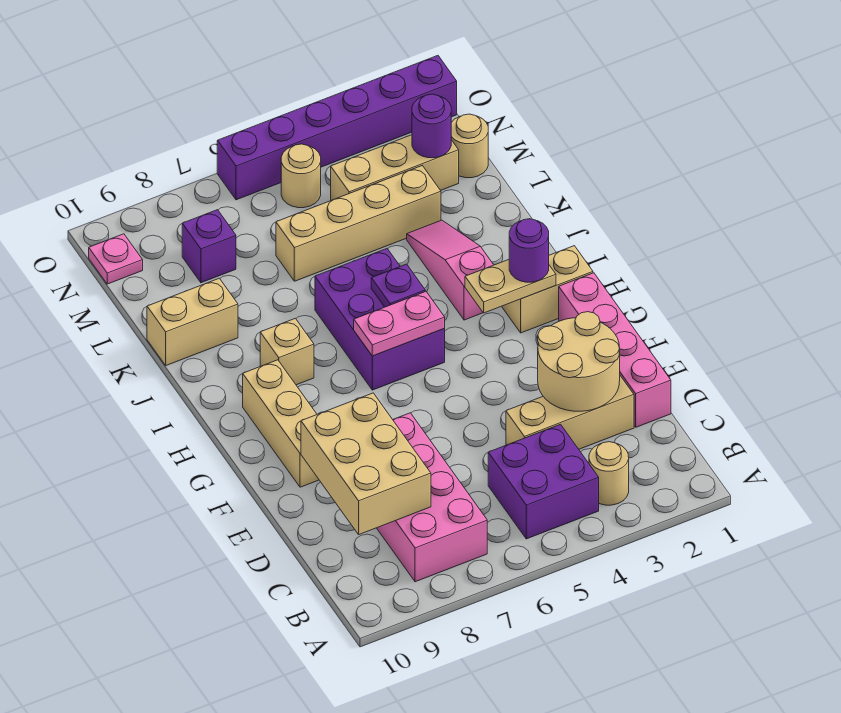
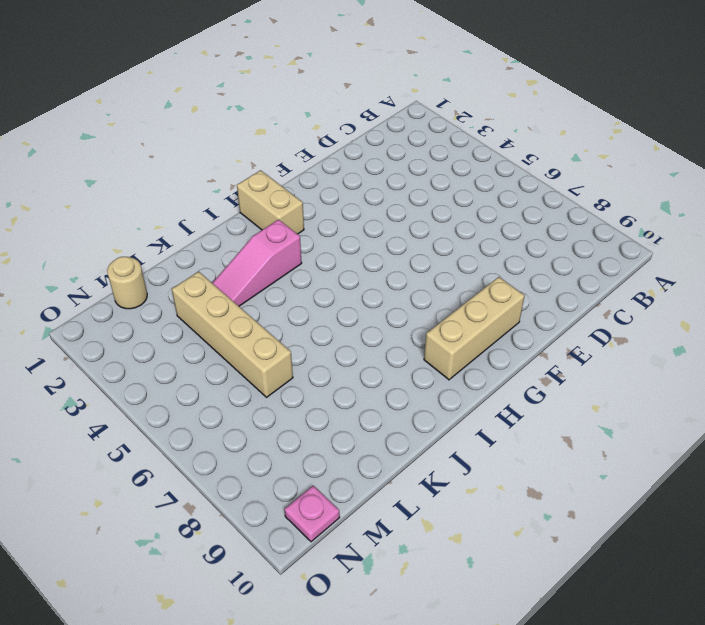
none -> tan 1x1 round brick [589,442,629,505]
none -> purple 2x2 brick [488,424,599,539]
none -> pink 2x4 brick [377,413,487,582]

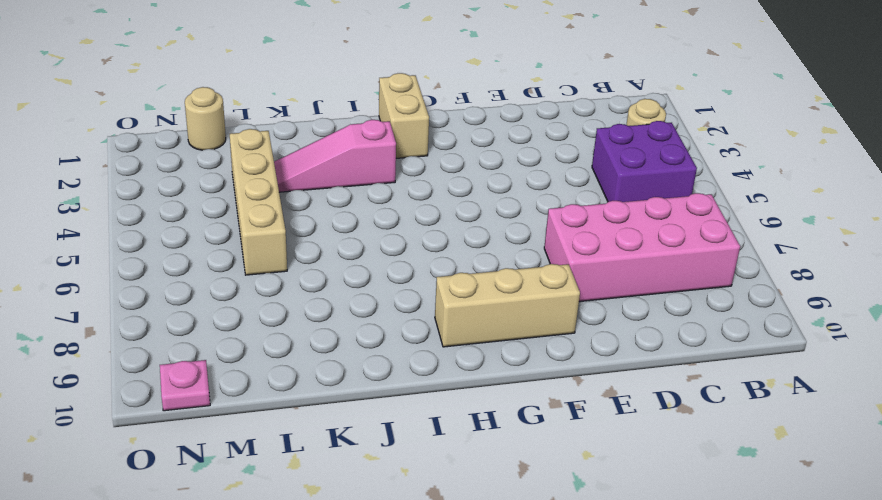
none -> pink 1x4 brick [559,273,671,427]
none -> tan 1x3 brick [506,376,634,449]
none -> purple 2x3 brick [315,249,445,390]

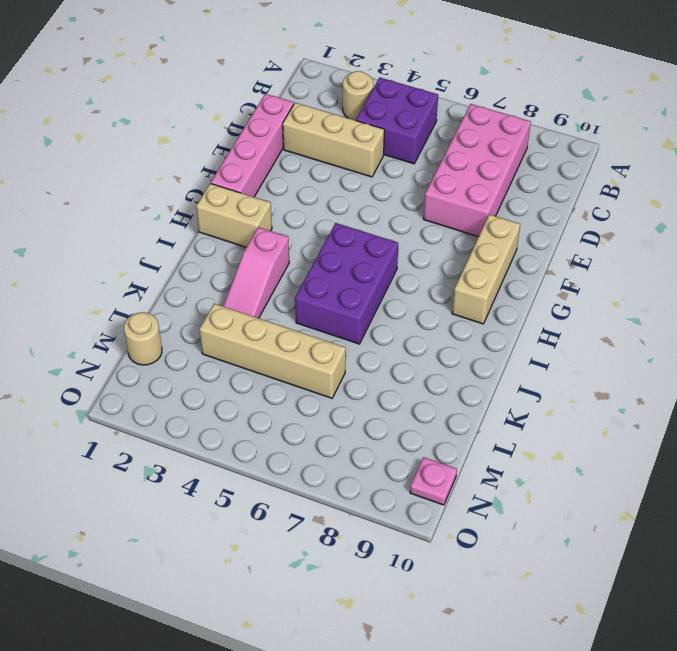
none -> tan 1x1 brick [260,318,314,385]
none -> tan 1x2 brick [147,278,238,365]
none -> tan 1x3 brick [331,135,459,200]

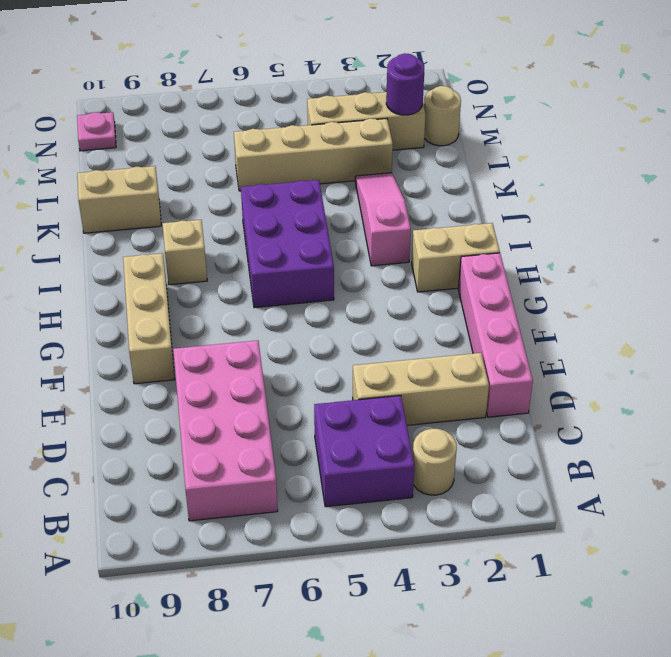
none -> purple 1x1 brick [182,210,236,283]
none -> tan 1x1 round brick [281,144,321,208]
none -> purple 1x6 brick [217,56,457,200]

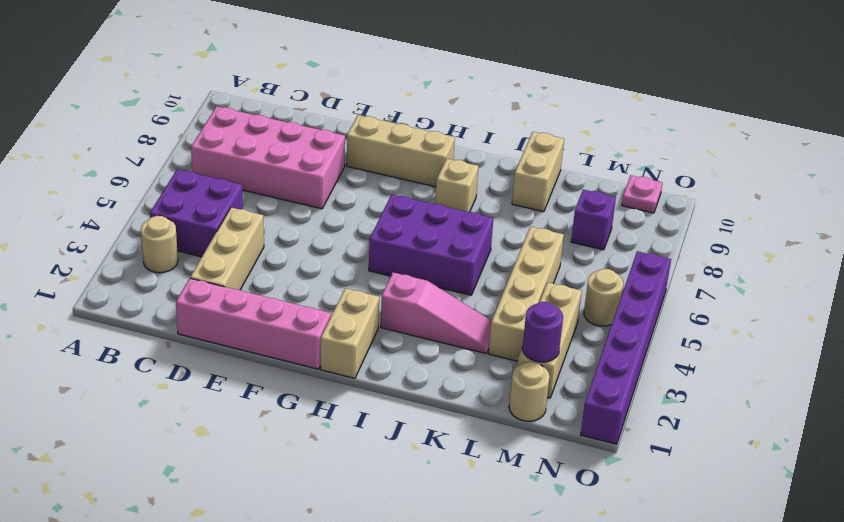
none -> tan 2x3 brick [301,393,431,534]
none -> tan 2x2 round brick [538,312,620,411]
none -> tan 1x2 plate [465,260,556,313]

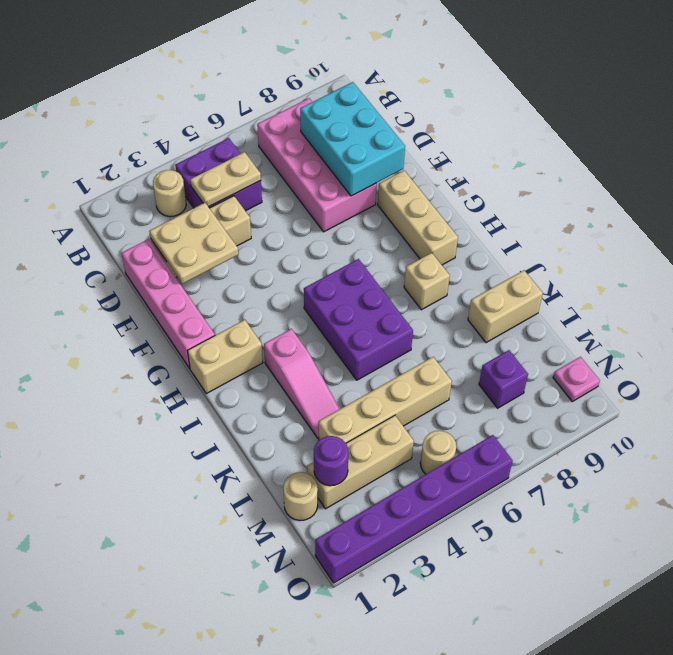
tan 1x2 plate [190,152,261,207] -> tan 1x2 plate moved to [465,260,556,313]
cyan 2x3 brick [300,82,405,196] -> tan 2x3 brick [301,393,431,534]
tan 2x2 plate [149,203,238,284] -> tan 2x2 round brick [538,312,620,411]
none -> pink 1x2 plate [354,291,445,356]
none -> purple 1x1 plate [371,264,425,307]
none -> purple 1x1 round brick [509,219,549,282]

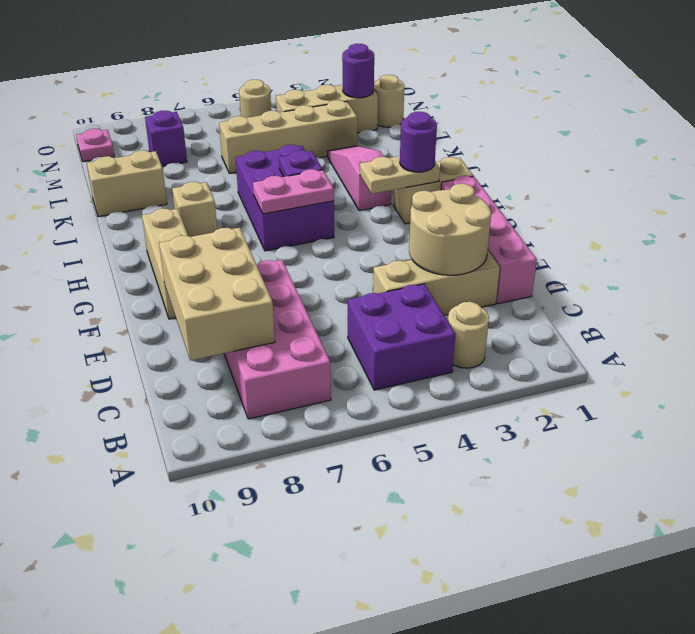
none -> purple 1x6 brick [217,56,457,200]

